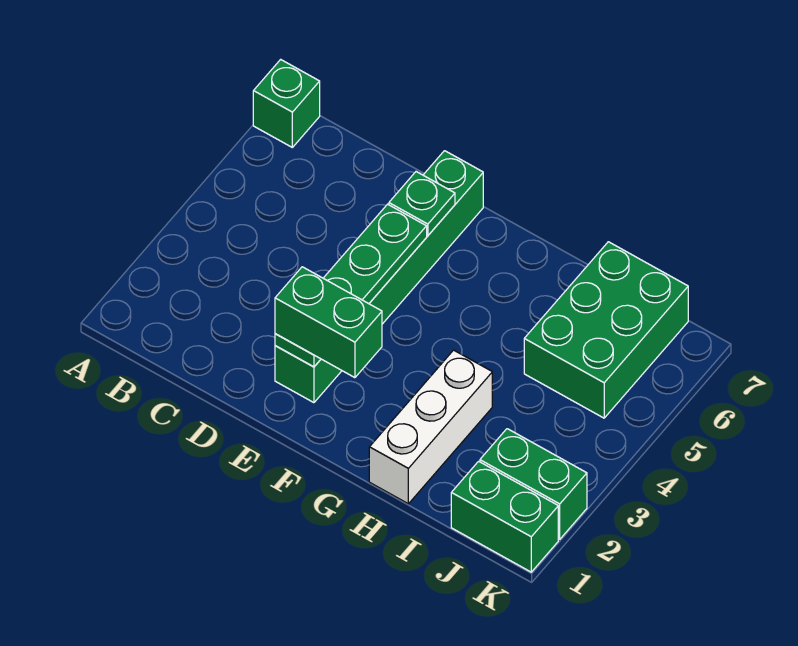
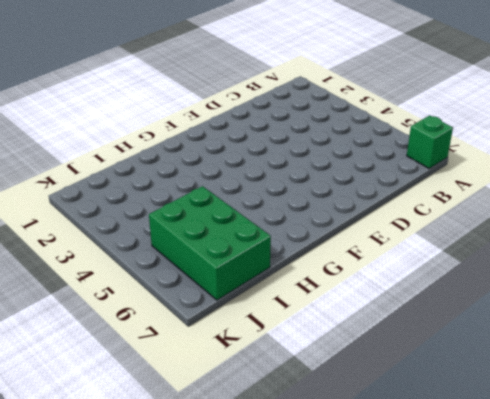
none -> green 1x6 brick [275,151,483,403]
none -> white 1x3 brick [369,350,492,504]

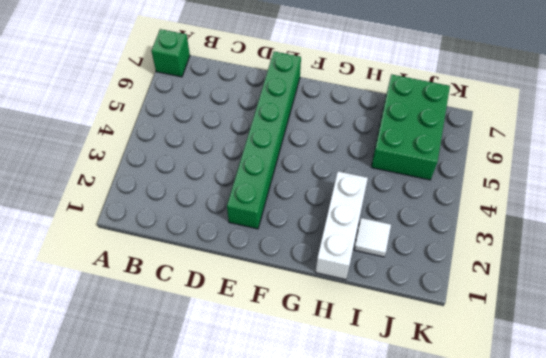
white 1x1 tile [354,218,391,257] -> none
none -> green 1x2 brick [451,461,558,572]
none -> green 1x2 brick [480,429,587,539]

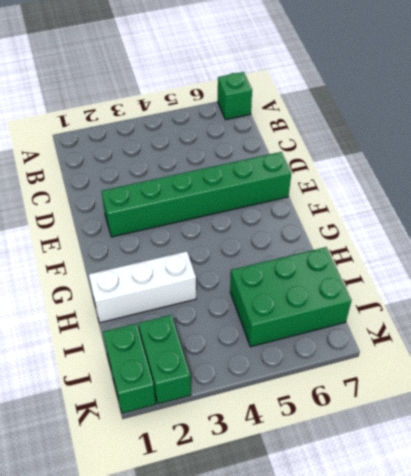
none -> green 1x4 plate [275,204,427,367]
none -> green 1x1 plate [389,172,455,236]

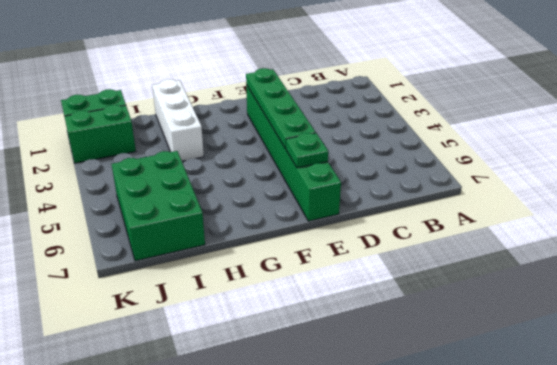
none -> green 1x1 brick [253,59,320,147]
none -> green 1x2 brick [275,267,382,378]

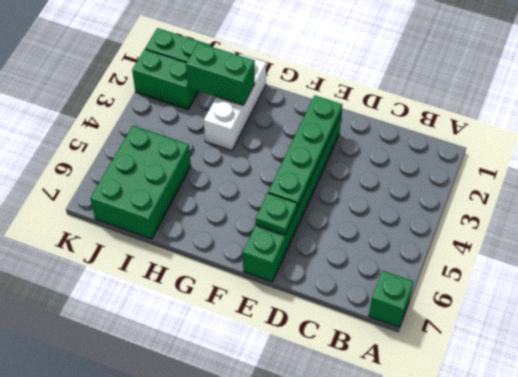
green 1x2 brick [186,43,255,105] -> green 1x2 brick moved to [275,267,382,378]

